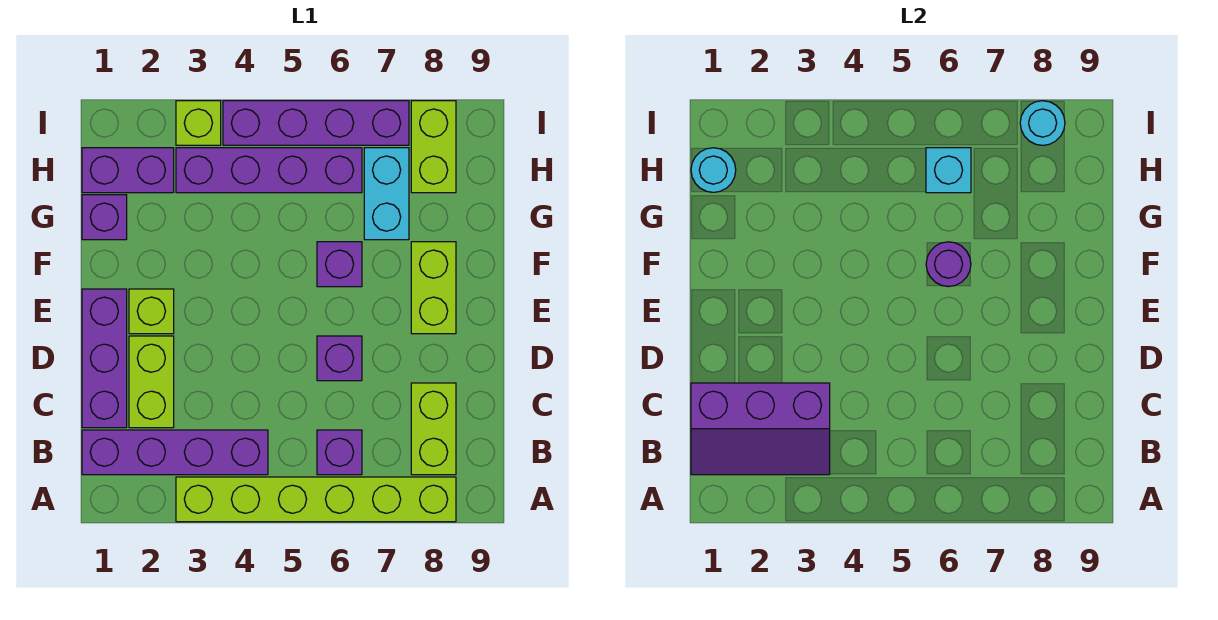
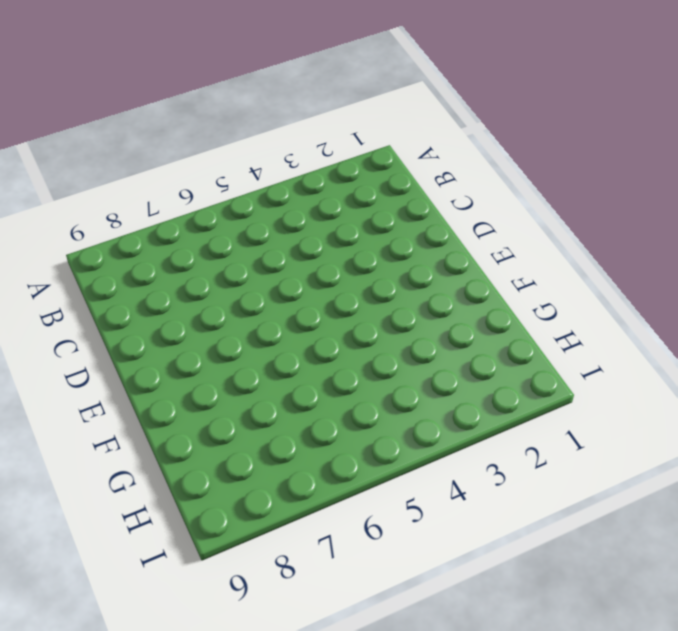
none -> lime 1x6 brick [176,477,456,522]
none -> purple 1x4 brick [82,430,268,475]
none -> purple 1x1 brick [317,430,362,475]

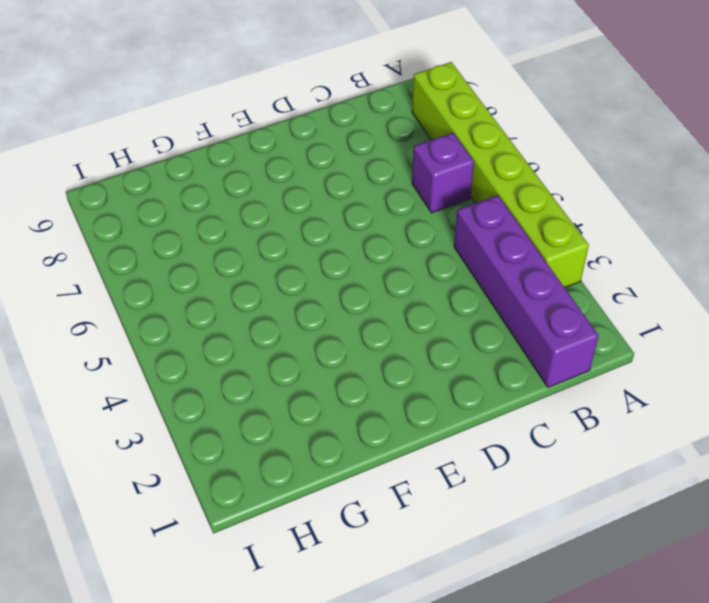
none -> lime 1x2 brick [411,383,456,475]
none -> purple 1x3 brick [82,289,127,428]
none -> lime 1x2 brick [129,336,174,428]

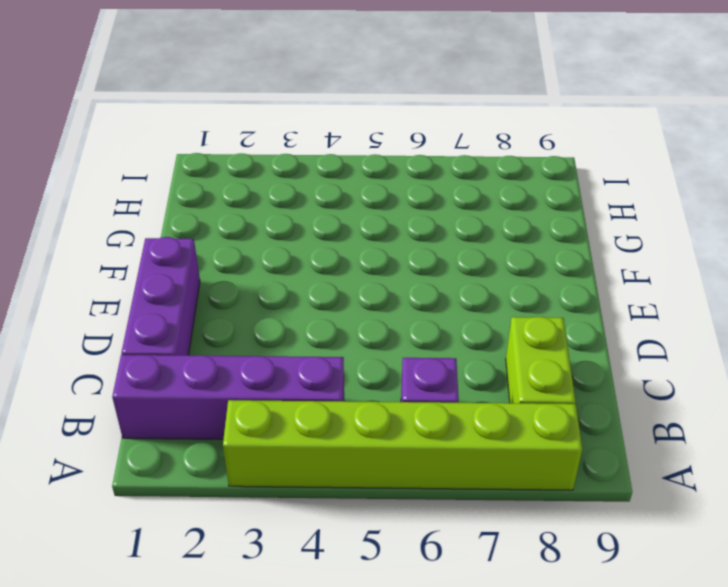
none -> lime 1x2 brick [129,336,174,428]
none -> purple 1x1 brick [317,336,362,381]
none -> lime 1x1 brick [129,289,174,334]

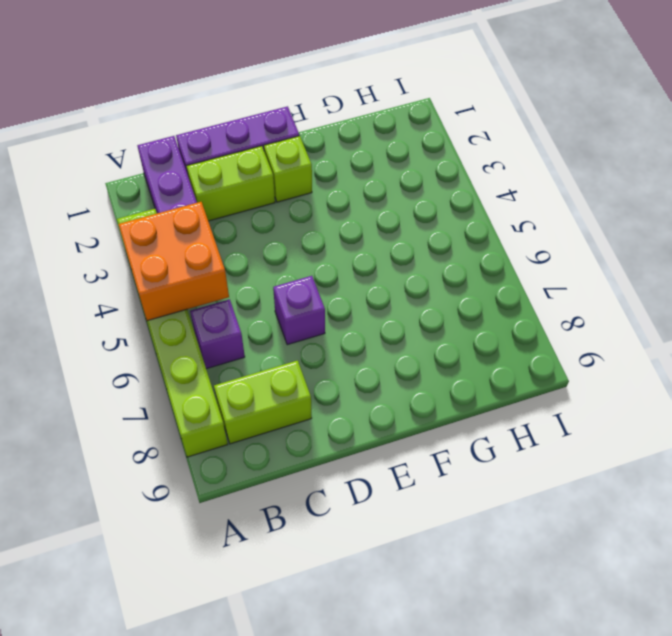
orange 2x2 brick [118,202,229,321] -> none
none -> lime 1x2 brick [411,242,456,334]
none -> purple 1x1 brick [317,242,362,287]
none -> purple 1x1 brick [82,195,127,240]

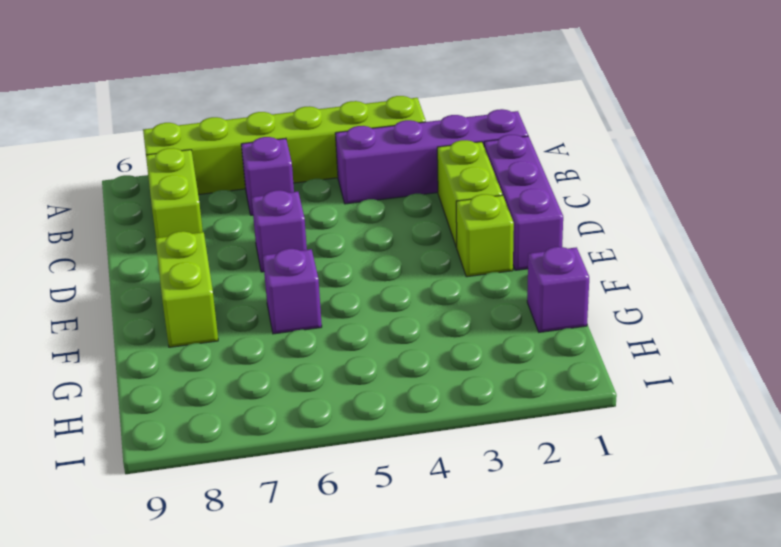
none -> cyan 1x2 brick [364,148,409,240]
none -> purple 1x2 brick [82,148,174,193]
none -> purple 1x4 brick [176,148,362,193]

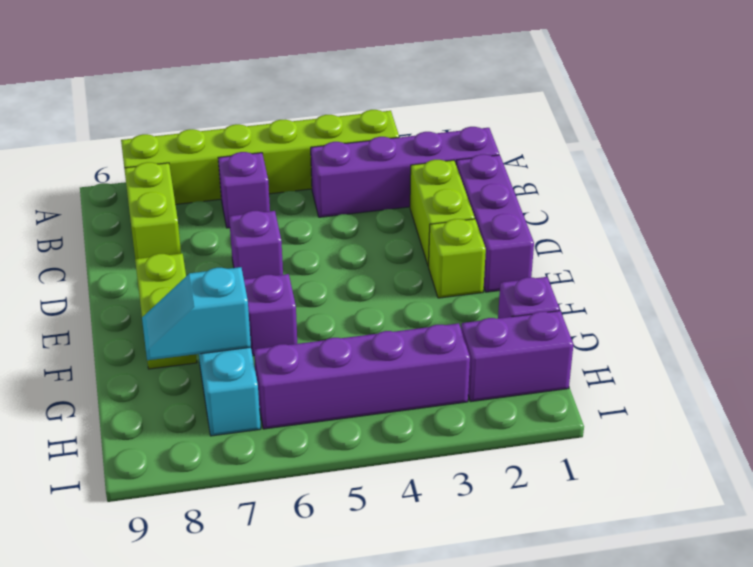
cyan 1x2 slope [142,267,251,360] -> none
none -> lime 1x2 brick [411,101,456,193]
none -> lime 1x1 brick [176,101,221,145]
none -> purple 1x4 brick [223,101,409,145]

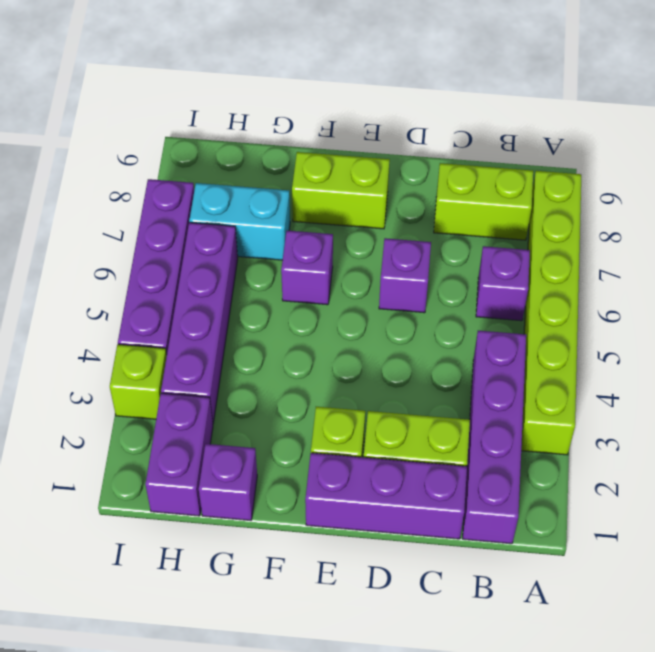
none -> lime 1x2 brick [411,101,456,193]
none -> purple 2x3 slope [691,383,830,475]
none -> purple 1x1 round brick [926,242,971,287]

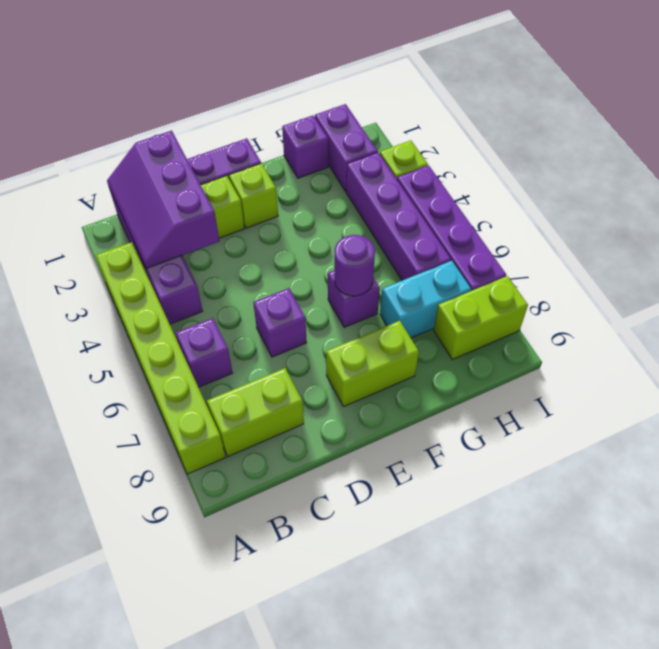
none -> cyan 1x1 round brick [691,148,736,192]
none -> cyan 1x1 brick [926,148,971,193]
none -> cyan 1x1 round brick [1020,101,1065,145]

